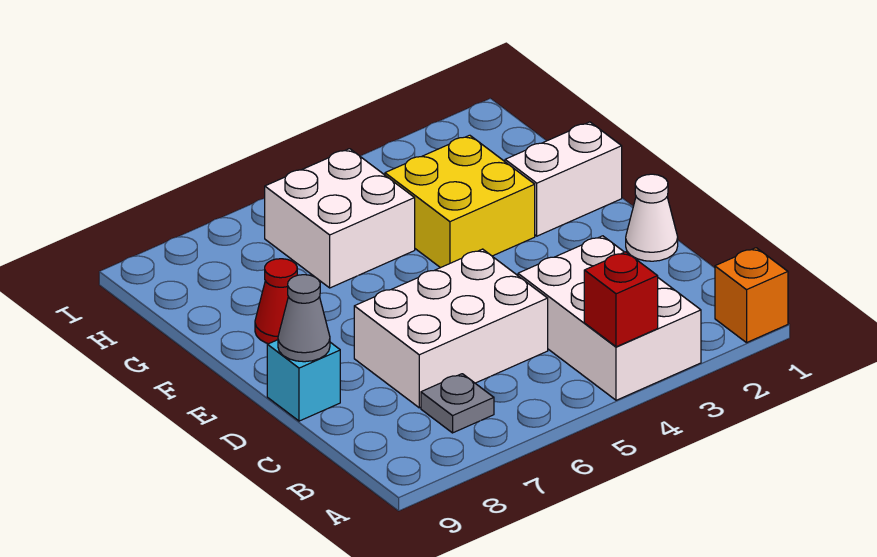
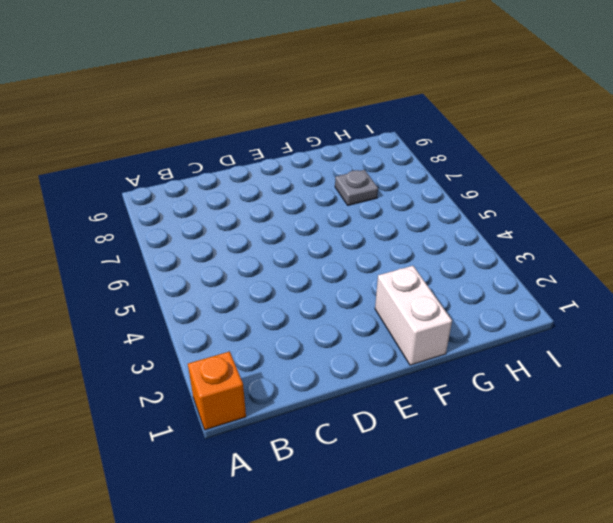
grey 1x1 plate [335,170,378,205] -> grey 1x1 plate moved to [421,374,494,433]
none -> white 2x3 brick [518,236,701,400]
none -> white 2x3 brick [354,249,548,408]
none -> white 1x1 cone [626,174,678,261]

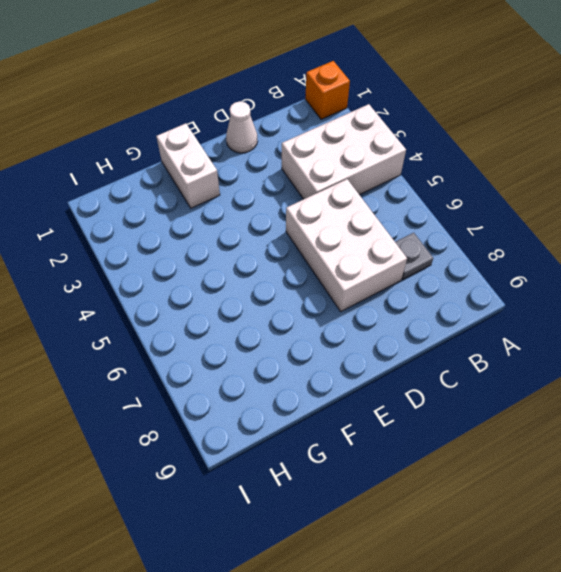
none -> cyan 1x1 brick [267,340,340,421]
none -> yellow 2x2 brick [385,135,535,268]
none -> red 1x1 cone [255,259,297,344]

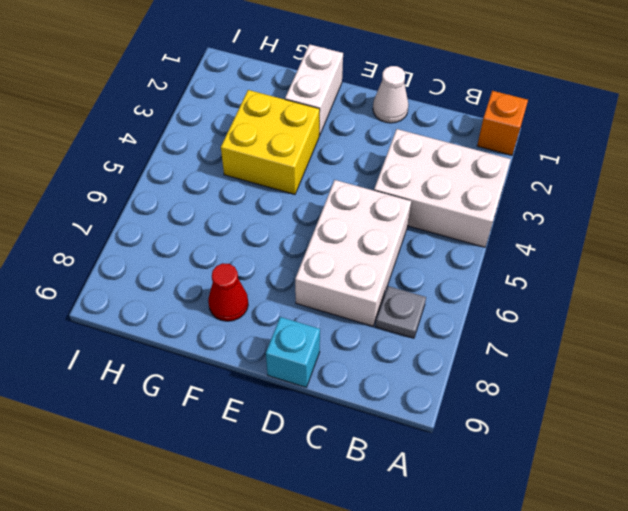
none -> white 2x2 brick [264,149,415,288]
none -> red 1x1 brick [584,252,658,347]
none -> grey 1x1 cone [278,275,330,362]

